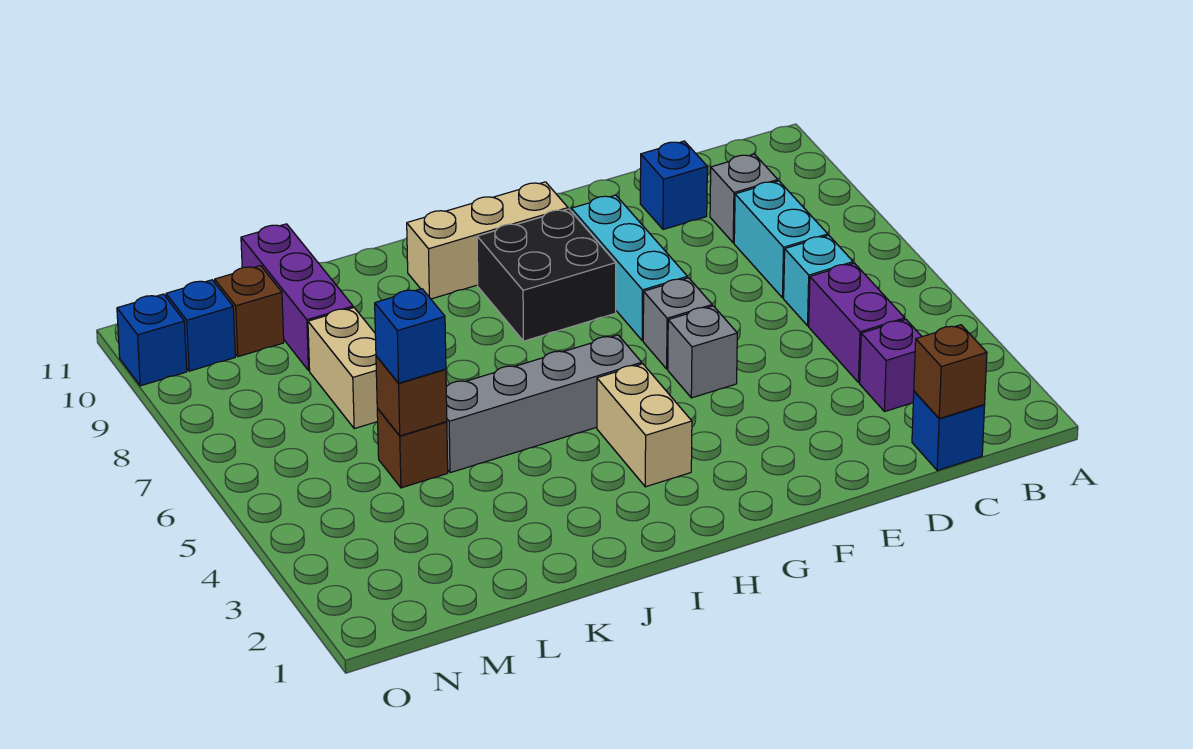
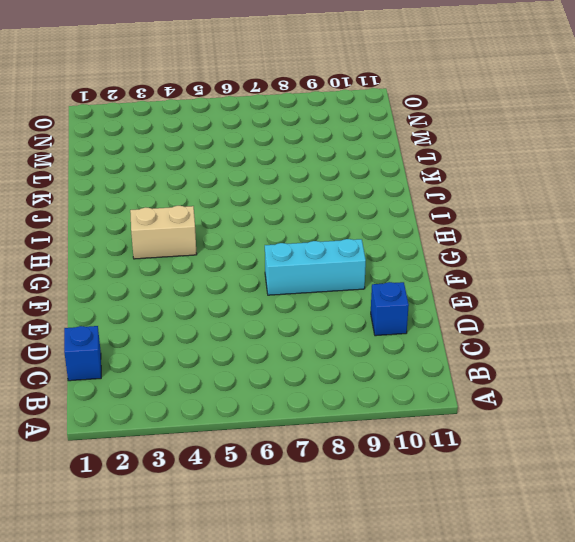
none -> purple 1x1 brick [860,319,922,412]
none -> purple 1x2 brick [809,263,905,382]
none -> cyan 1x1 brick [784,235,853,326]

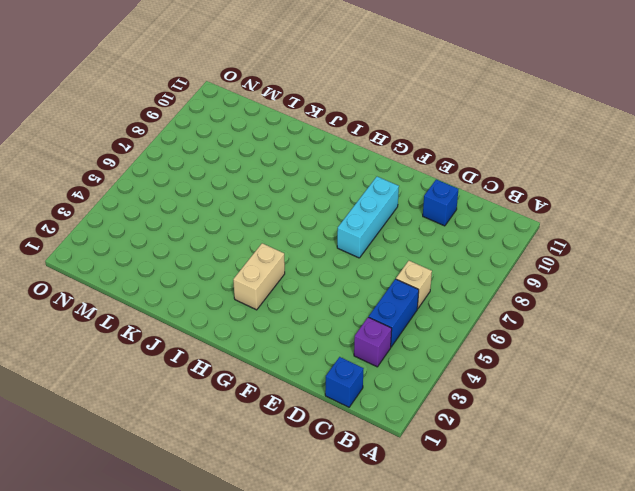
blue 1x2 brick [369,279,419,347] -> purple 1x2 brick [809,263,905,382]
tan 1x1 brick [396,261,432,309] -> cyan 1x1 brick [784,235,853,326]
none -> cyan 1x2 brick [734,181,828,298]
none -> grey 1x1 brick [710,154,778,243]
none -> grey 1x1 brick [668,306,737,398]

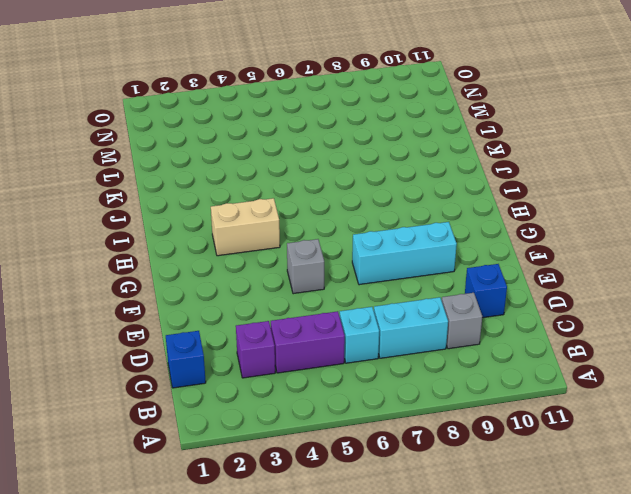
none -> grey 1x1 brick [643,278,712,369]
none -> black 2x2 brick [477,209,616,341]
none -> tan 1x3 brick [407,182,568,299]

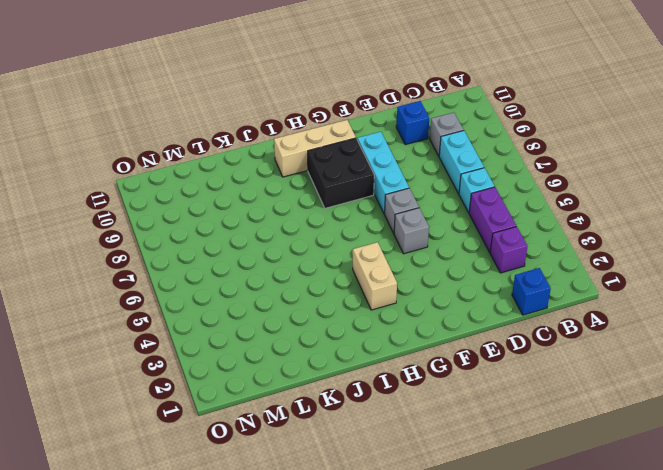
none -> grey 1x4 brick [446,335,642,473]
none -> brown 1x1 brick [377,409,448,488]
none -> tan 1x2 brick [308,308,378,429]

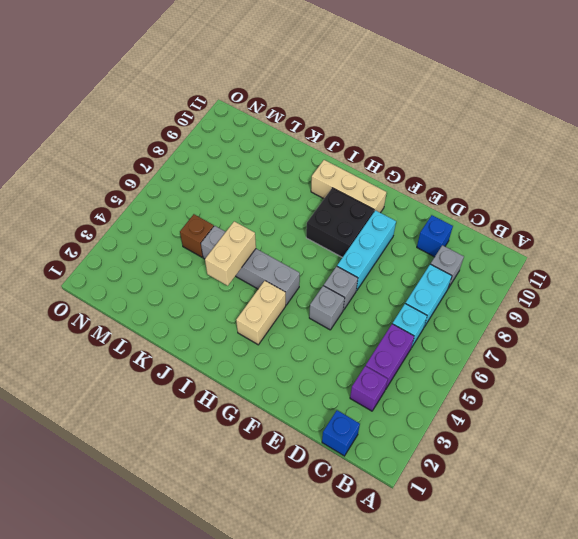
tan 1x2 brick [205,221,256,286] -> tan 1x2 brick moved to [308,308,378,429]
none -> purple 1x3 brick [241,224,353,371]
none -> brown 1x1 brick [215,266,284,357]
none -> blue 1x1 brick [166,280,235,371]

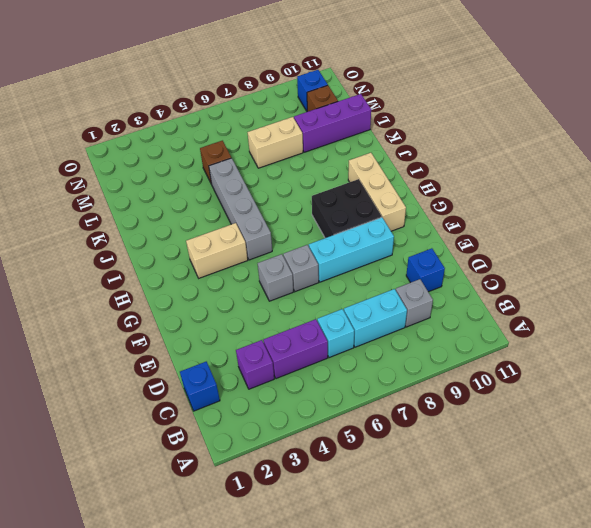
none -> blue 1x1 brick [117,294,187,386]
none -> brown 1x1 brick [914,325,987,418]
none -> brown 1x1 brick [376,356,447,436]

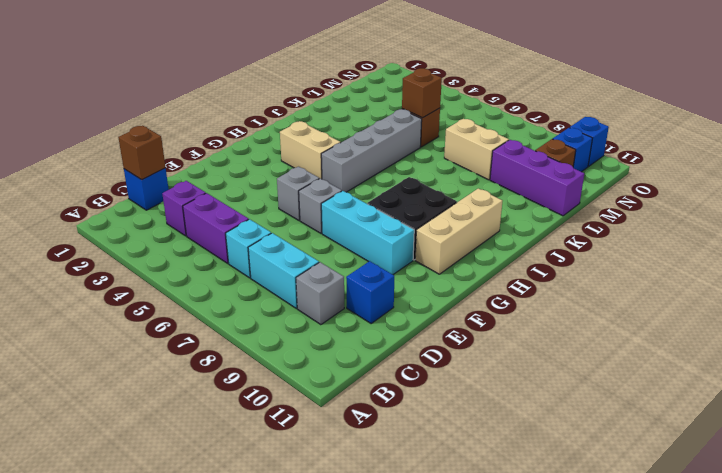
none -> blue 1x1 brick [375,289,446,383]

